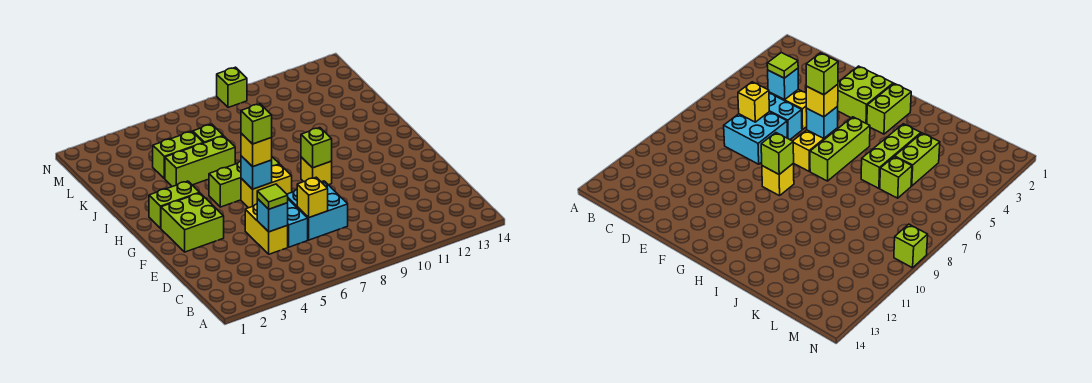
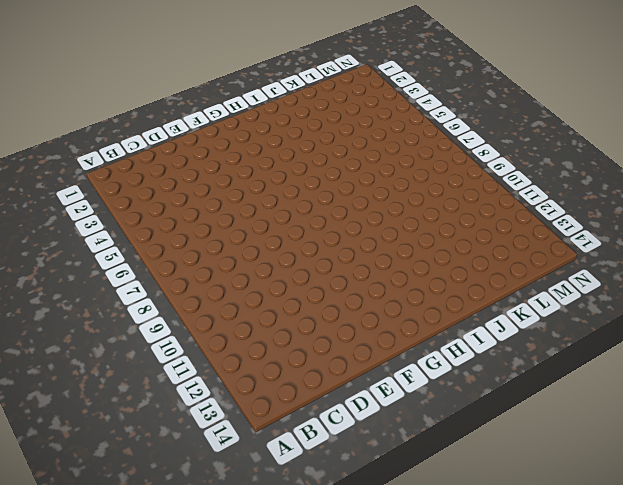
none -> yellow 1x2 brick [245,204,288,254]
none -> cyan 1x2 brick [288,199,308,247]
none -> cyan 2x2 brick [287,181,348,240]

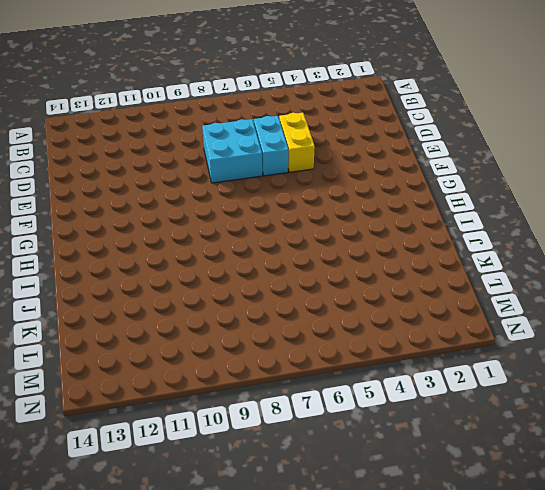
none -> lime 2x2 brick [161,193,224,252]
none -> yellow 1x2 brick [241,164,292,208]
none -> yellow 1x1 brick [301,157,332,185]

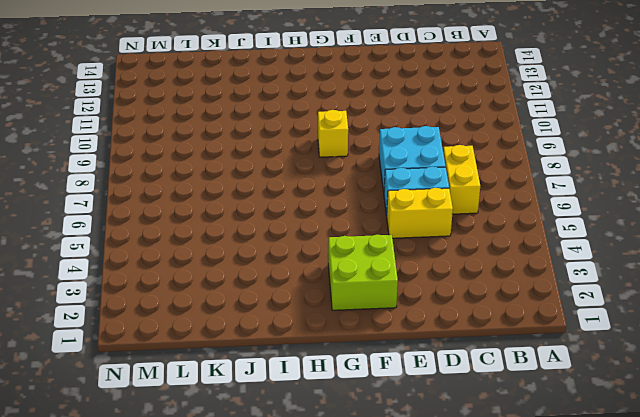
yellow 1x2 brick [443,145,480,214] -> yellow 1x2 brick moved to [241,164,292,208]
none -> lime 1x2 brick [149,181,200,228]
none -> lime 1x3 brick [209,157,279,207]
none -> lime 1x3 brick [165,136,235,187]

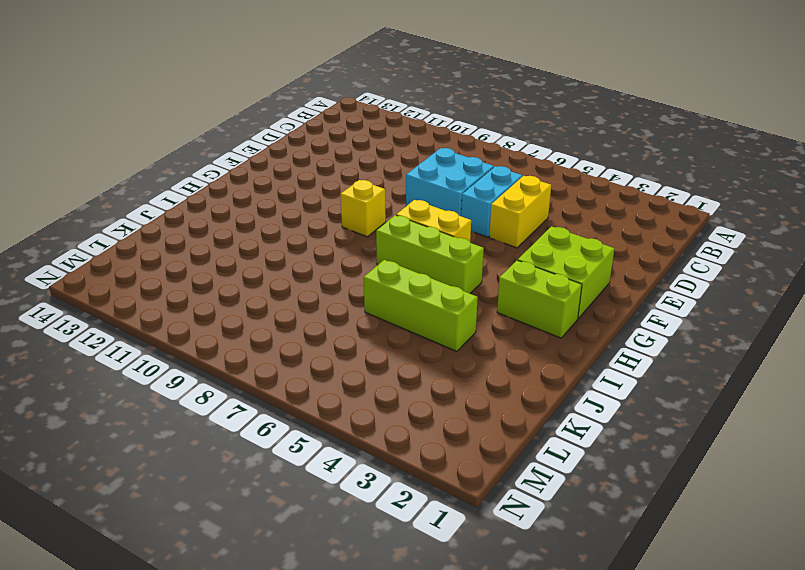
none -> lime 1x2 brick [153,131,203,179]
none -> lime 1x1 brick [193,124,223,143]
none -> lime 1x1 brick [217,67,247,108]

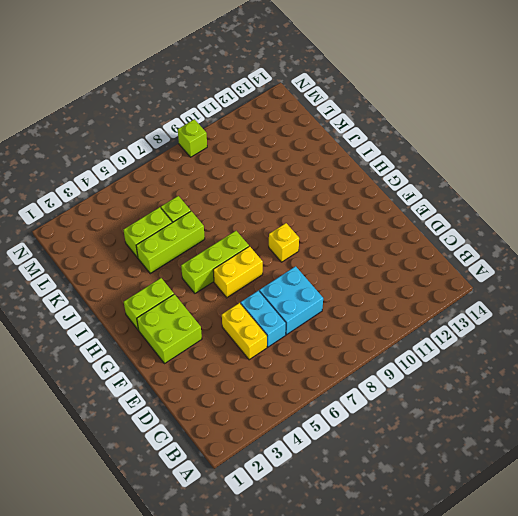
none -> cyan 1x1 brick [257,199,288,232]
none -> yellow 1x1 brick [297,177,328,217]
none -> cyan 1x1 brick [241,156,272,189]

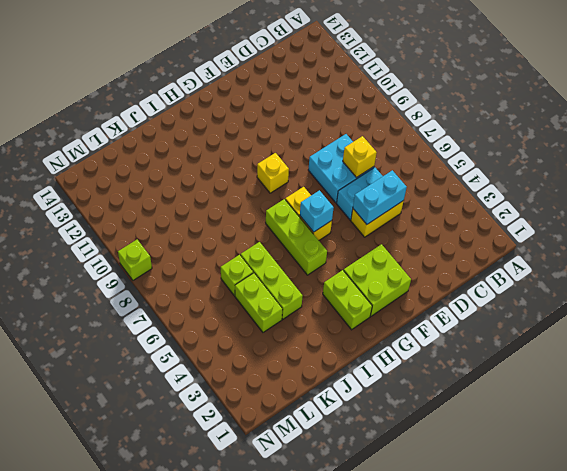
cyan 1x2 brick [353,170,407,224] -> cyan 1x1 brick [257,199,288,232]
none -> lime 1x1 brick [301,128,332,168]
none -> lime 1x1 tile [257,184,288,209]
none -> yellow 1x1 brick [241,133,272,167]

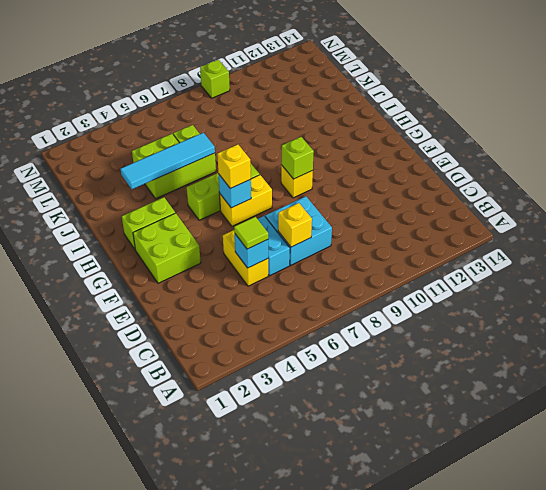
cyan 1x4 tile [120,133,215,189] -> none
none -> lime 1x1 brick [241,104,272,144]

